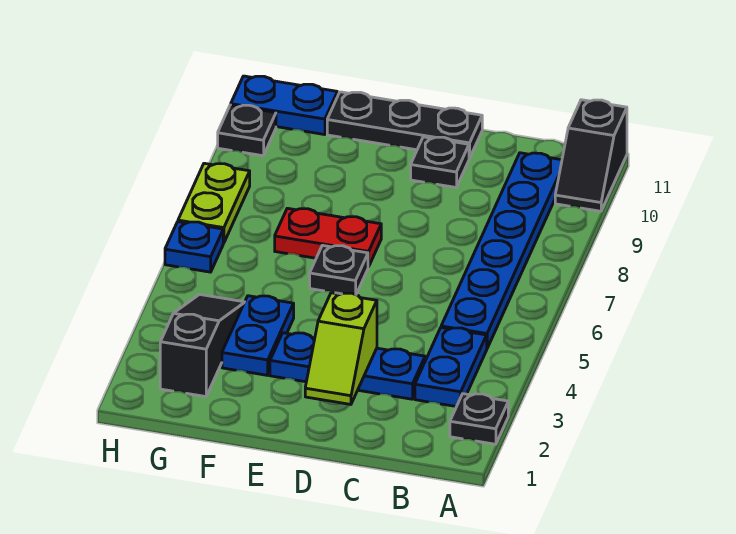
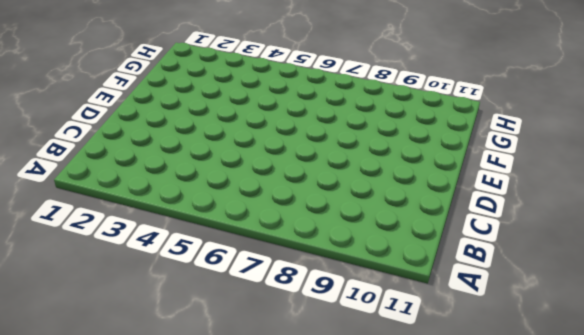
none -> black 1x1 plate [450,394,508,444]
none -> black 1x2 slope [555,100,627,211]
none -> blue 1x2 plate [415,328,487,407]

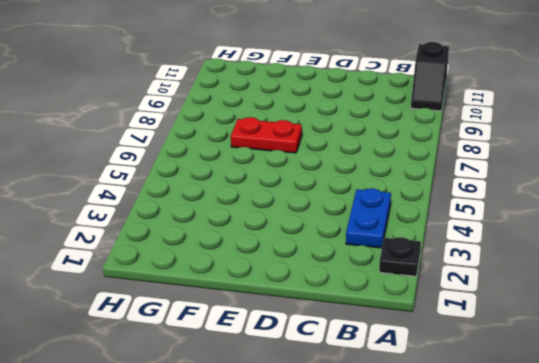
none -> blue 1x6 plate [441,153,562,348]
none -> blue 1x3 plate [270,333,425,399]
none -> black 1x1 plate [411,137,469,187]

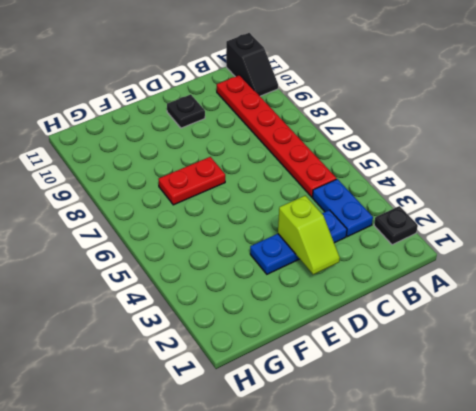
red 1x6 plate [217,75,337,197] -> blue 1x6 plate [441,153,562,348]
none -> black 1x3 plate [327,92,482,158]
none -> black 1x1 plate [310,245,368,295]
none -> blue 1x2 plate [222,296,294,375]

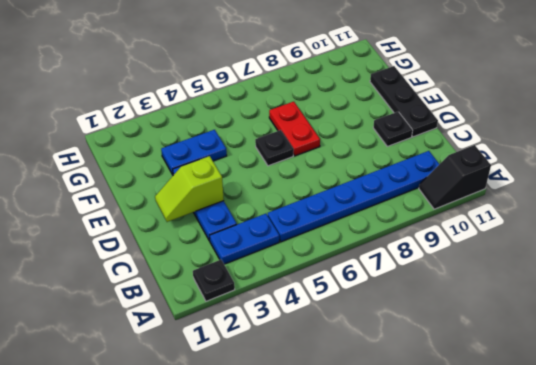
none -> black 1x3 slope [160,294,244,397]
none -> blue 1x2 plate [231,76,337,135]
none -> blue 1x1 plate [165,222,223,272]

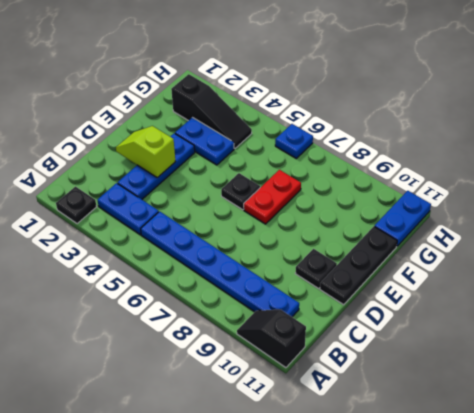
none -> lime 1x2 plate [178,163,250,243]
none -> black 1x1 plate [218,105,276,156]

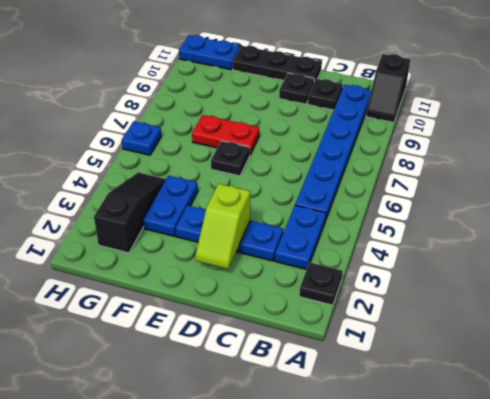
black 1x1 plate [308,79,343,110] -> black 1x1 plate moved to [218,105,276,156]
none -> lime 1x2 plate [178,163,250,243]

